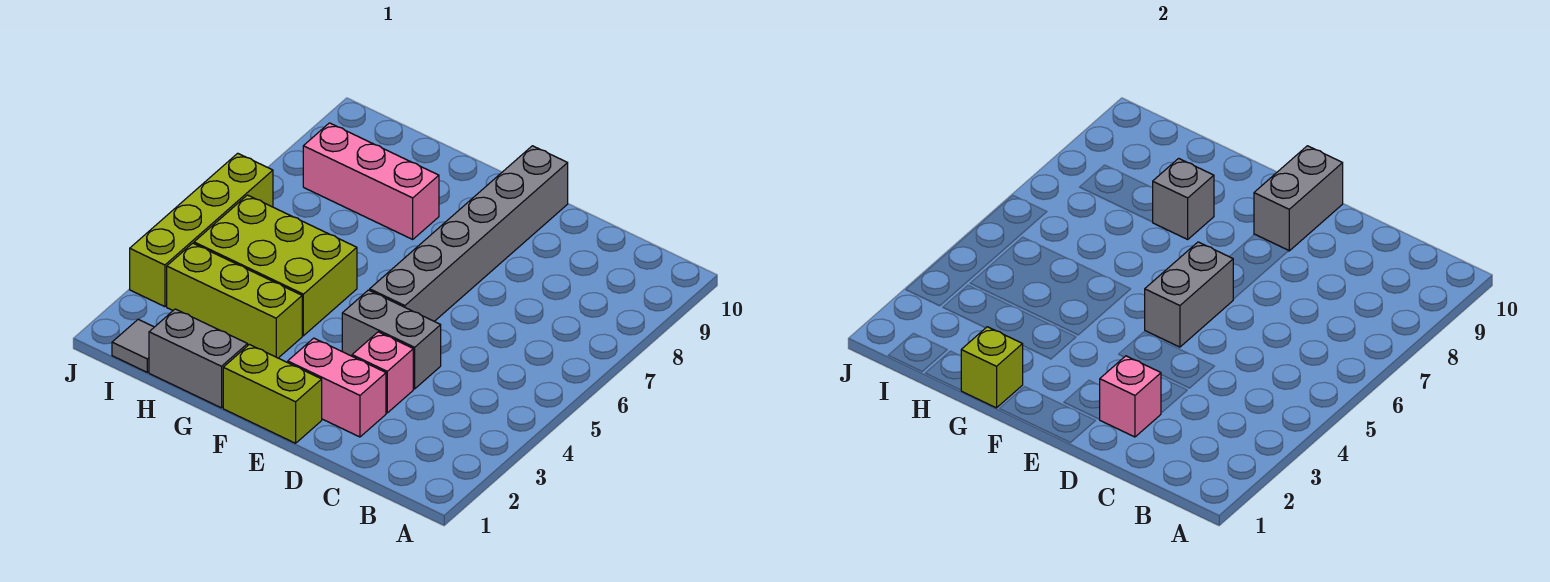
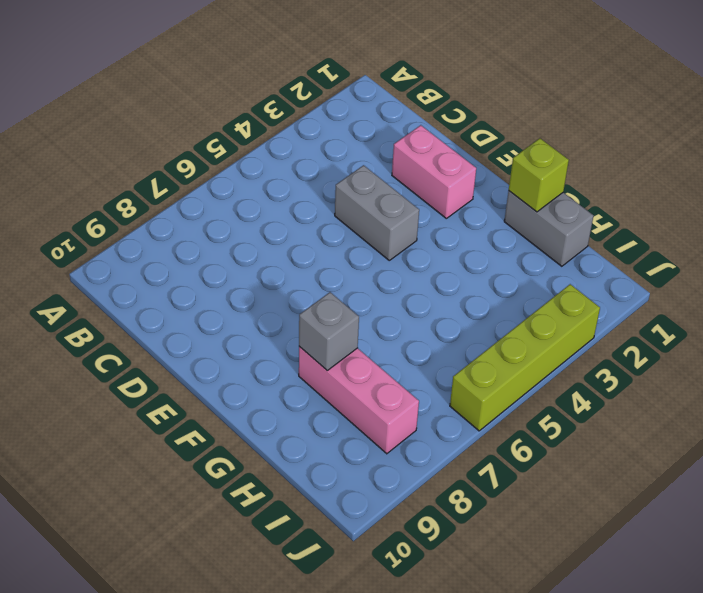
none -> pink 1x1 brick [352,332,413,413]
none -> lime 1x2 brick [223,345,322,443]
none -> grey 1x6 brick [370,146,568,321]

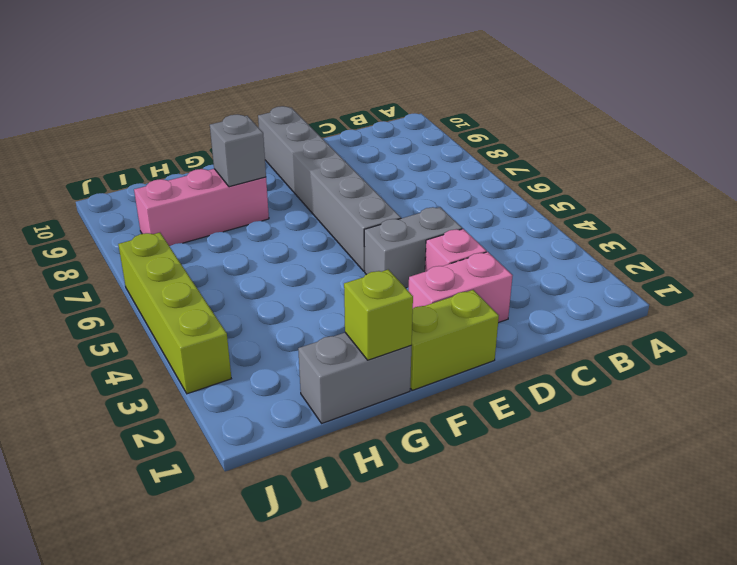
none -> lime 1x3 brick [167,243,302,358]
none -> lime 2x3 brick [194,195,357,336]
none -> grey 1x1 tile [112,319,154,372]

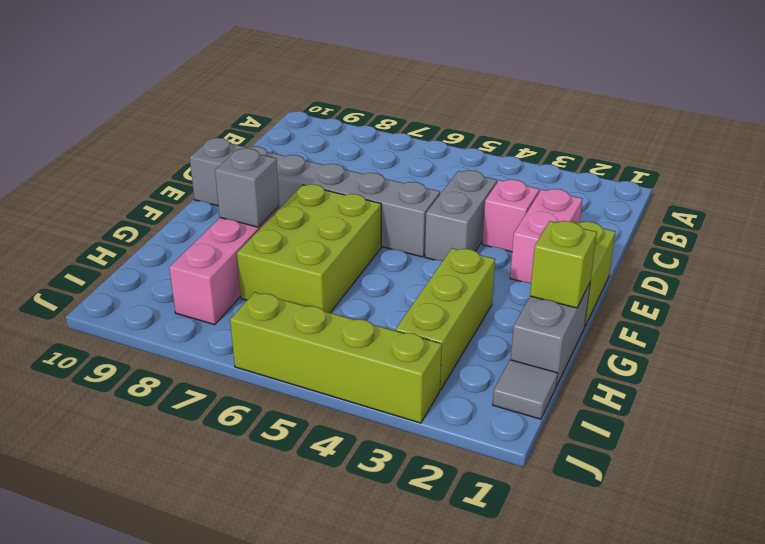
lime 2x3 brick [237,184,381,313] -> lime 2x3 brick moved to [194,195,357,336]
none -> pink 1x1 brick [1099,356,1161,437]
none -> grey 1x2 brick [1145,242,1233,347]
none -> grey 1x2 brick [1254,146,1343,251]

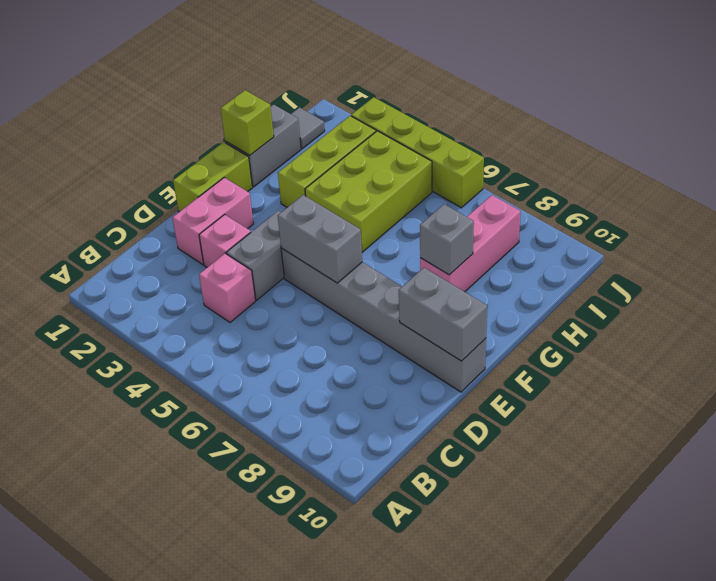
pink 1x1 brick [199,254,256,322] -> pink 1x1 brick moved to [1099,356,1161,437]

